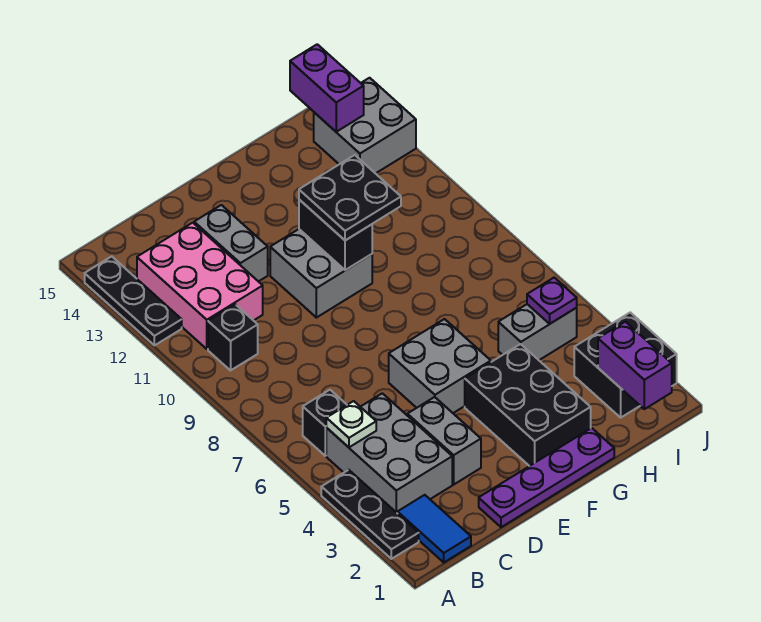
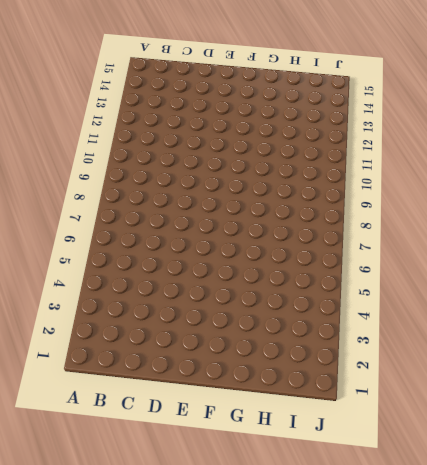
none -> black 1x3 plate [321,470,419,559]
none -> black 1x3 plate [85,256,182,345]
none -> blue 1x2 tile [398,495,471,562]

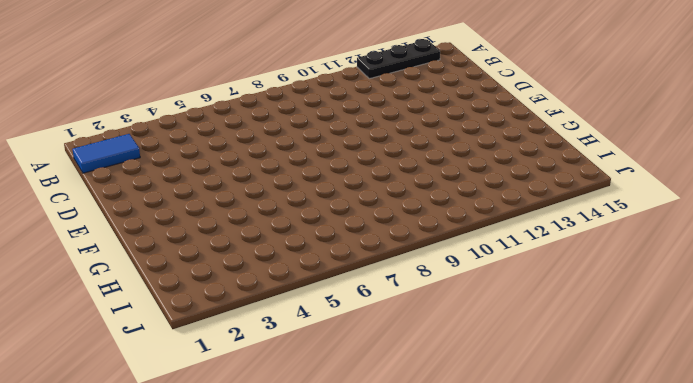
none -> black 1x3 plate [321,470,419,559]
none -> grey 2x3 brick [326,393,452,514]
none -> black 1x1 brick [303,390,347,456]

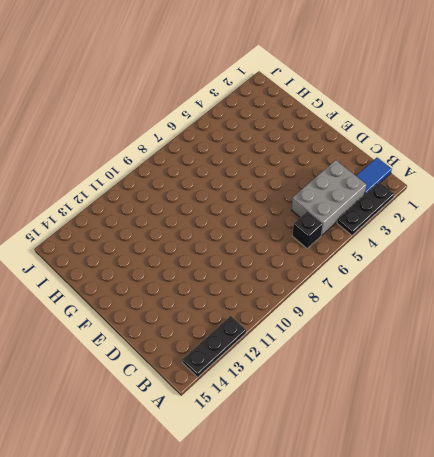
none -> black 1x1 brick [208,304,258,370]
none -> pink 2x3 brick [137,223,263,349]
none -> purple 1x4 plate [479,428,614,527]

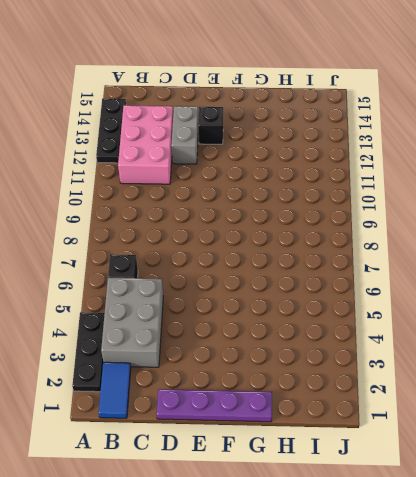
black 1x1 brick [198,107,223,144] -> black 1x1 brick moved to [208,304,258,370]
none -> grey 1x2 brick [407,397,481,484]
none -> grey 2x2 brick [389,319,491,413]
none -> grey 2x2 brick [270,229,372,318]

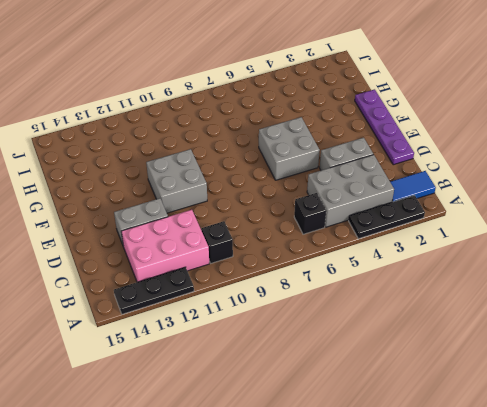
none -> black 2x3 brick [465,344,591,466]
none -> grey 1x2 brick [498,304,577,360]
none -> black 2x2 brick [574,312,677,417]

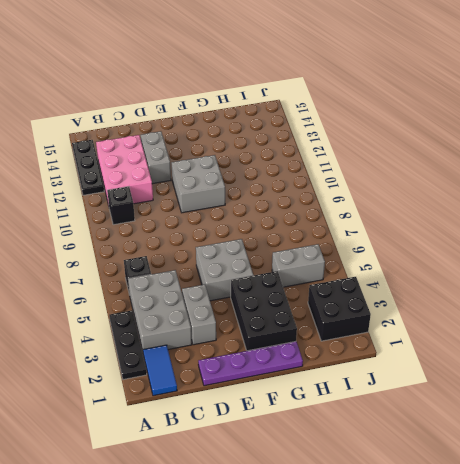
none -> grey 2x2 brick [314,78,416,174]
none -> white 1x1 plate [326,401,376,447]
none -> black 1x2 brick [299,200,372,270]

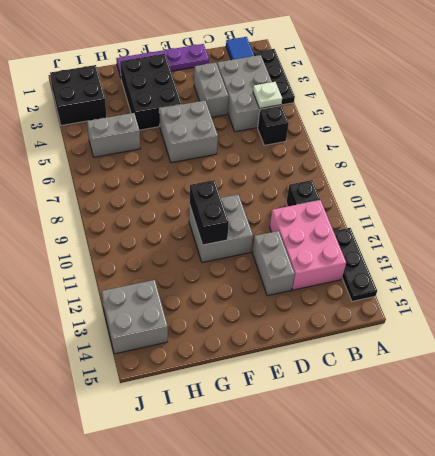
none -> purple 1x2 brick [598,322,672,409]
none -> purple 1x1 plate [527,278,577,324]
none -> purple 1x2 brick [290,44,364,132]

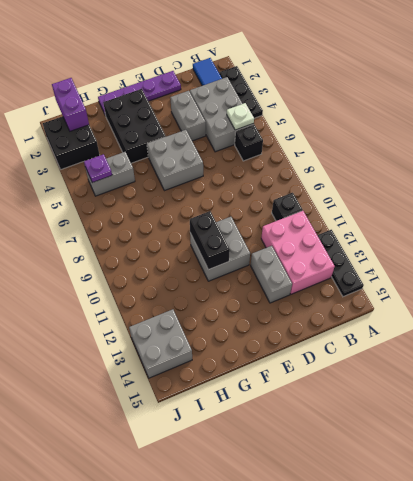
none -> purple 1x2 brick [290,44,364,132]
none -> black 2x2 plate [299,155,401,240]

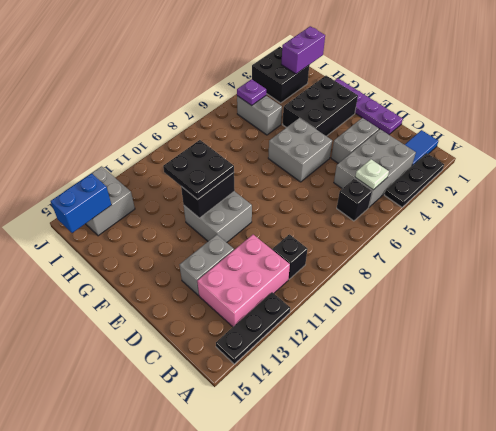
blue 1x2 brick [51,173,111,233] -> purple 1x2 brick [290,44,364,132]

